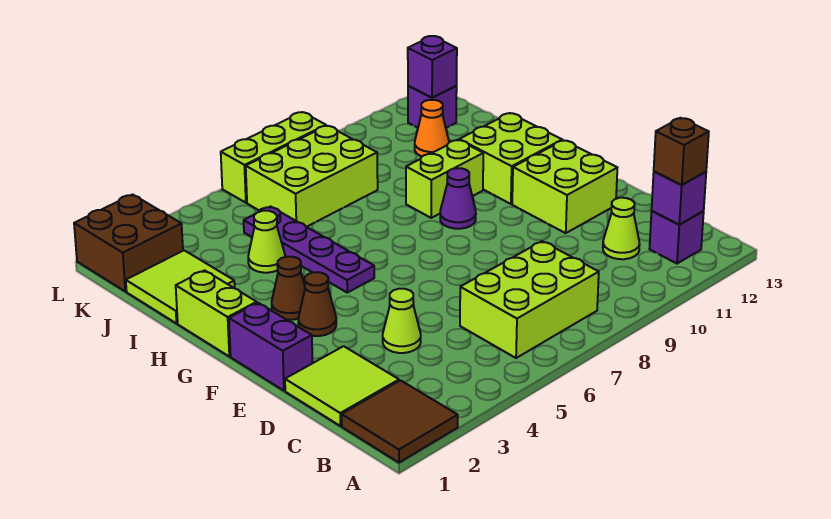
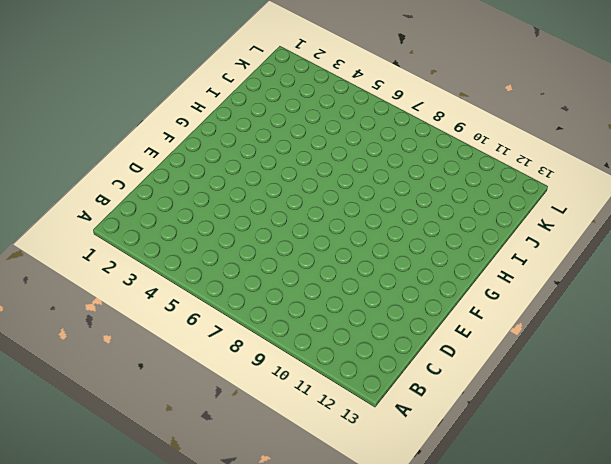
none -> brown 2x2 tile [342,380,458,463]
none -> lime 2x3 brick [460,241,599,358]
none -> purple 1x1 brick [650,211,704,264]

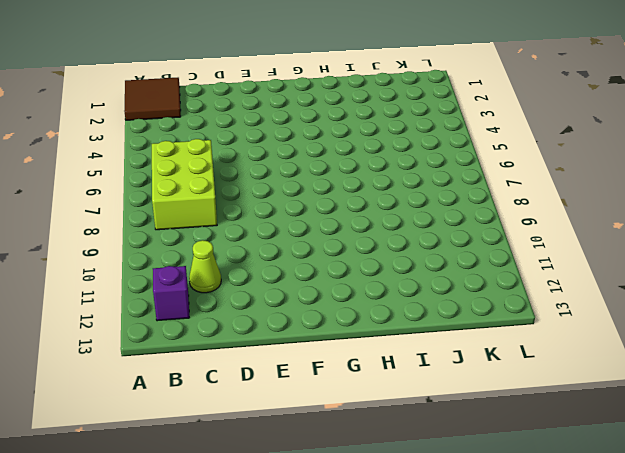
none -> lime 2x2 tile [285,346,399,426]
none -> lime 1x1 cone [383,289,421,353]
none -> purple 1x2 brick [229,303,313,391]

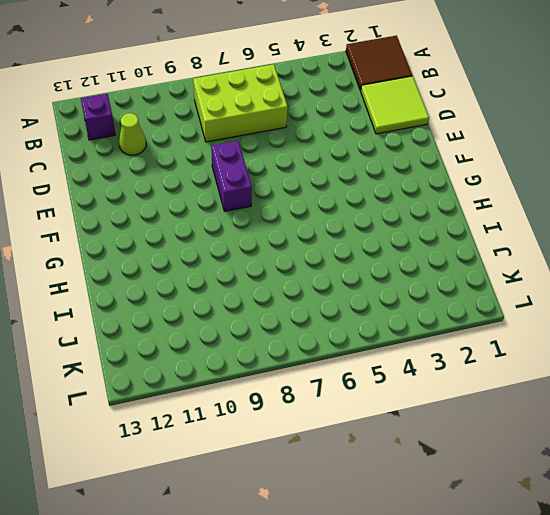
purple 1x2 brick [211,141,252,211] -> purple 1x2 brick moved to [229,303,313,391]
none -> lime 1x1 cone [383,289,421,353]
none -> lime 2x2 brick [512,140,617,233]
none -> brown 1x1 cone [298,272,336,336]

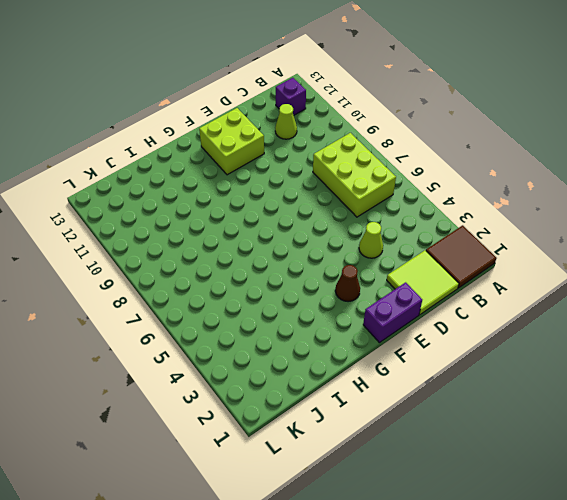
none -> lime 1x2 brick [176,270,257,357]
none -> brown 1x1 cone [272,257,305,320]
none -> purple 1x4 plate [244,207,374,293]

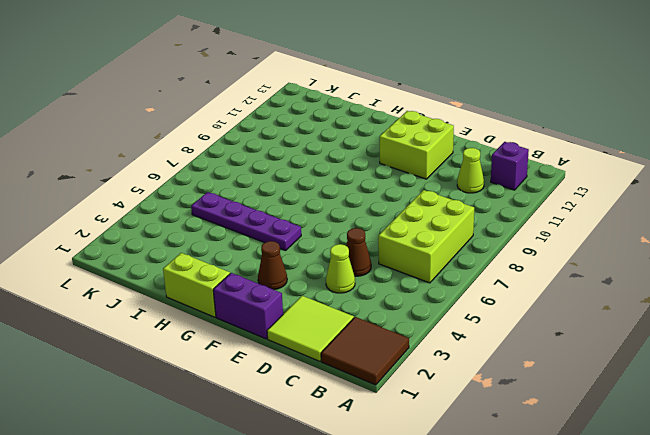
brown 1x1 cone [346,228,371,276] -> brown 1x1 cone moved to [272,257,305,320]
none -> purple 1x1 cone [440,168,476,229]
none -> lime 2x2 brick [459,113,562,204]
none -> lime 1x2 brick [406,140,483,218]

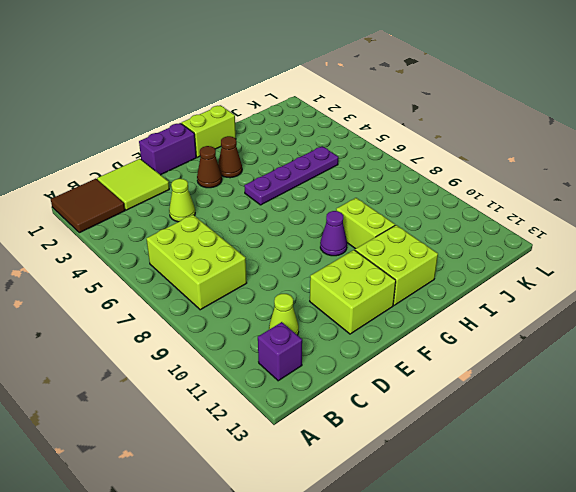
none -> lime 2x2 tile [126,250,235,323]
none -> lime 1x1 cone [248,211,285,273]
none -> lime 2x3 brick [246,126,378,227]

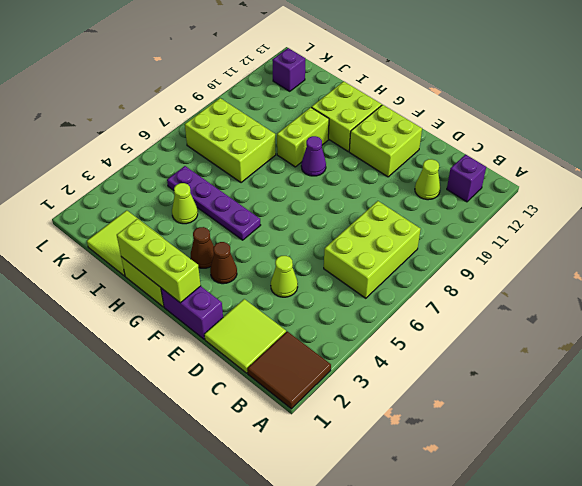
lime 1x3 brick [117,219,201,303] -> lime 1x3 brick turned to [221,112,326,203]
lime 2x3 brick [185,98,276,183] -> lime 2x3 brick turned to [246,126,378,227]
none -> orange 1x1 cone [415,100,449,156]
none -> brown 2x2 brick [74,195,183,291]
none -> purple 1x1 brick [652,171,706,225]

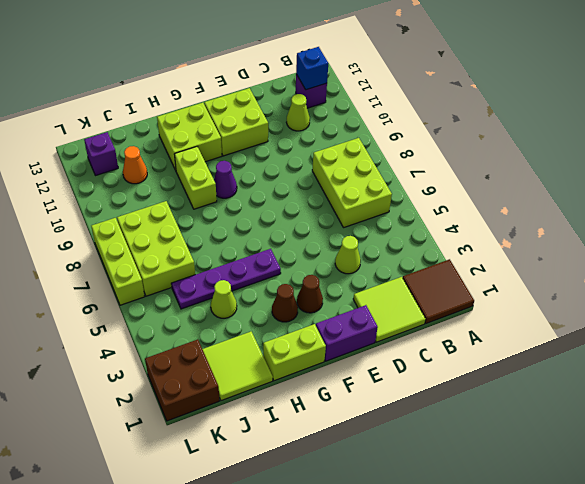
blue 1x1 brick [296,47,328,90] -> purple 1x1 brick [652,171,706,225]
none -> purple 1x1 brick [408,36,457,98]
none -> brown 1x1 brick [654,118,709,185]

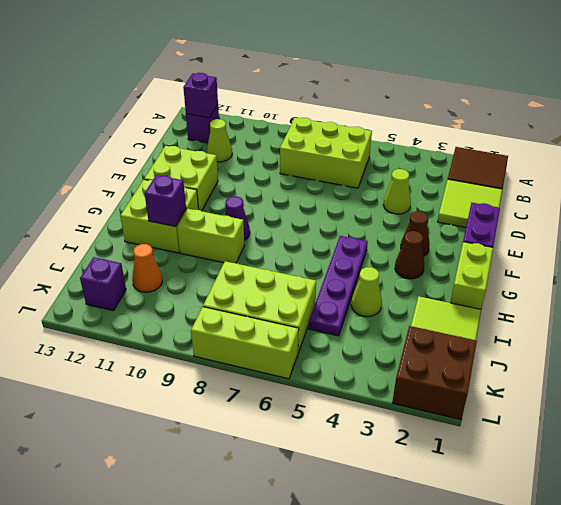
purple 1x1 brick [145,175,186,227] -> purple 1x1 brick moved to [408,36,457,98]
none -> brown 1x1 brick [654,118,709,185]

